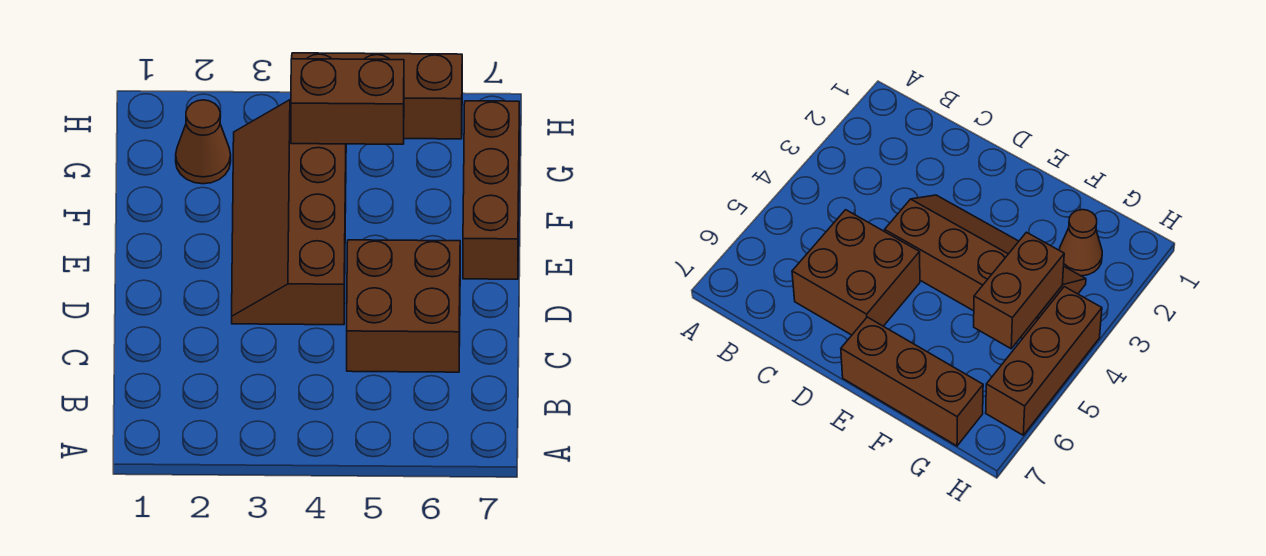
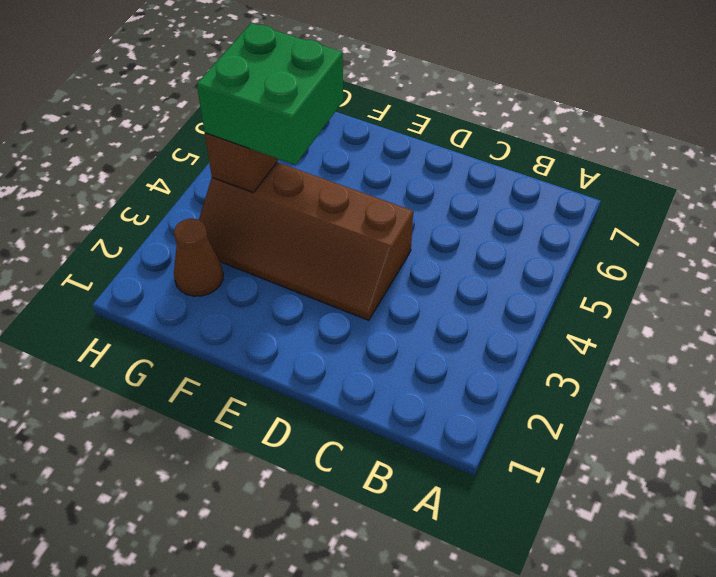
green 2x2 brick [197,23,343,165] -> none
none -> brown 2x2 brick [347,240,460,372]
none -> brown 1x3 brick [463,101,519,279]

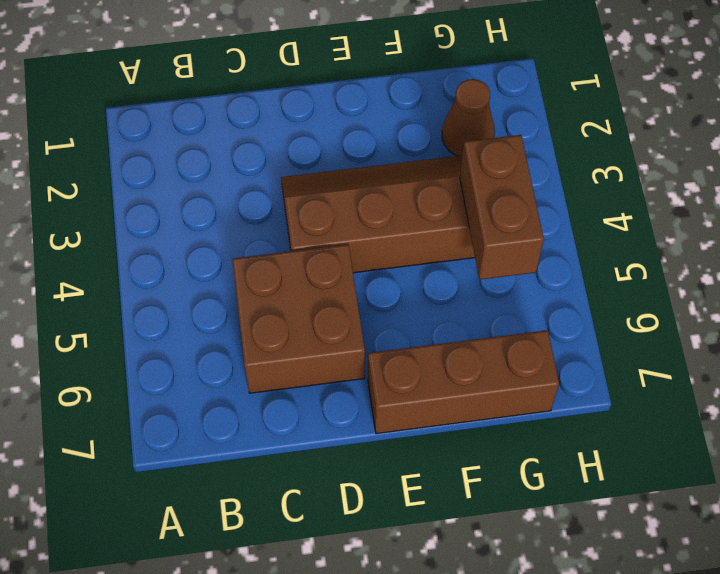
none -> brown 1x3 brick [292,53,462,139]

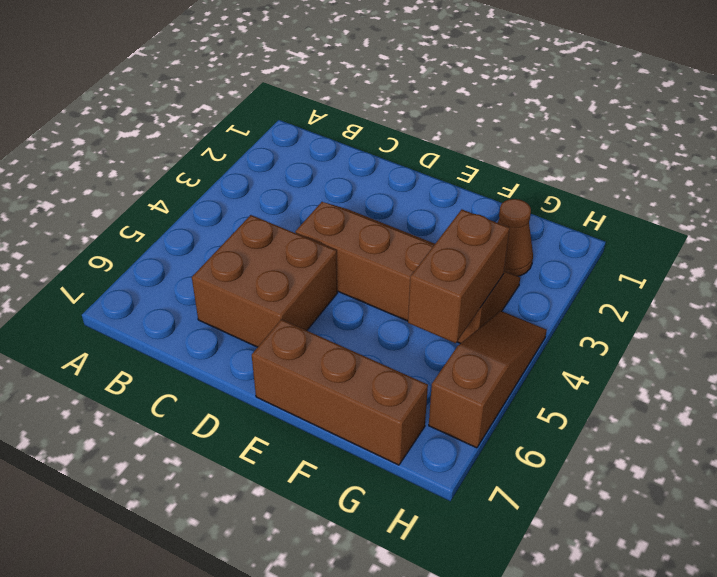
brown 1x3 slope [429,311,547,448] -> brown 1x3 brick [292,53,462,139]

